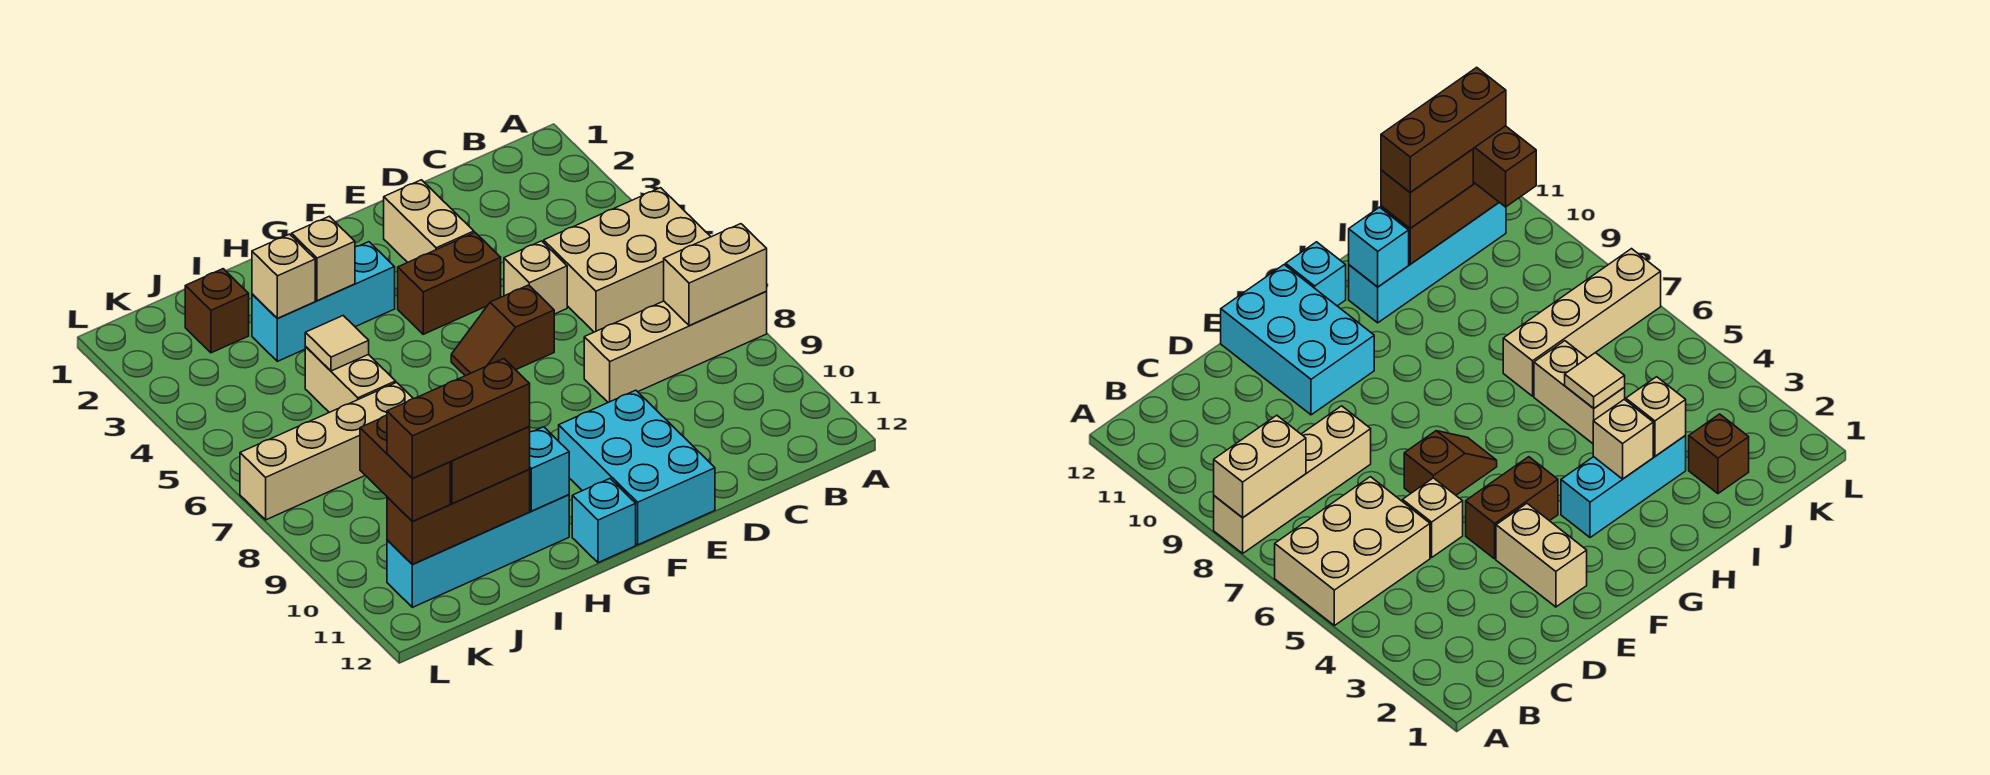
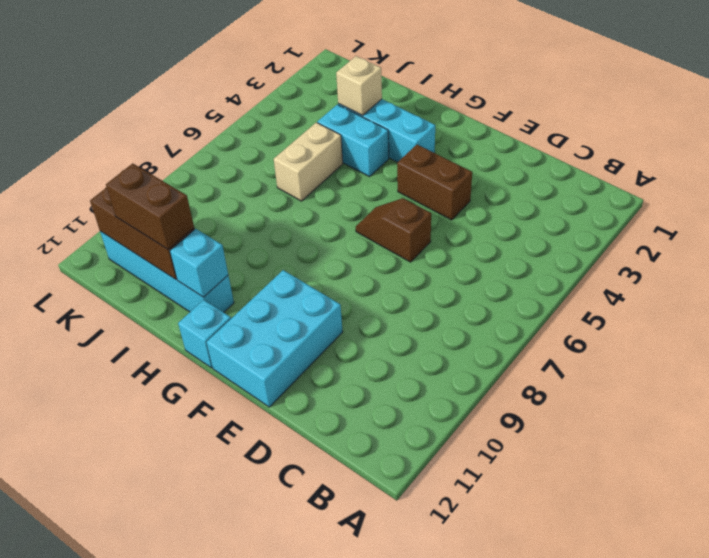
cyan 1x2 brick [317,105,389,177] -> none
none -> tan 2x3 brick [544,188,711,332]
none -> tan 1x4 brick [584,292,767,402]
none -> tan 1x1 brick [504,241,567,314]

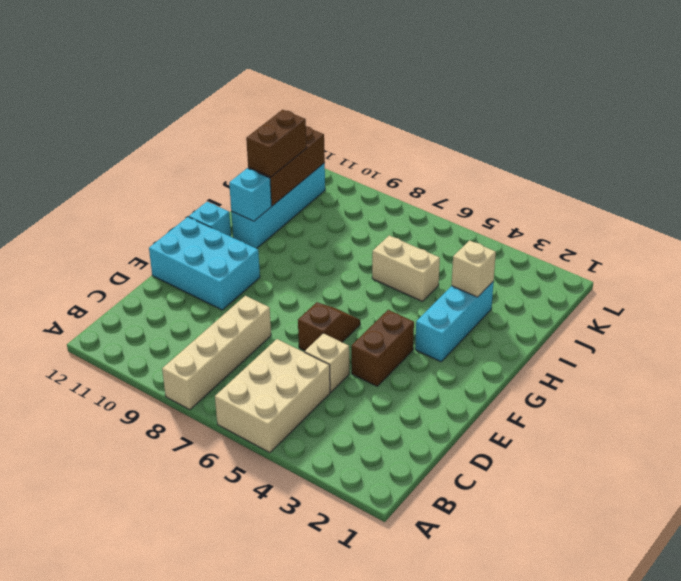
none -> tan 1x2 brick [384,180,474,262]
none -> tan 1x4 brick [240,382,413,520]
none -> brown 1x1 brick [185,269,249,353]

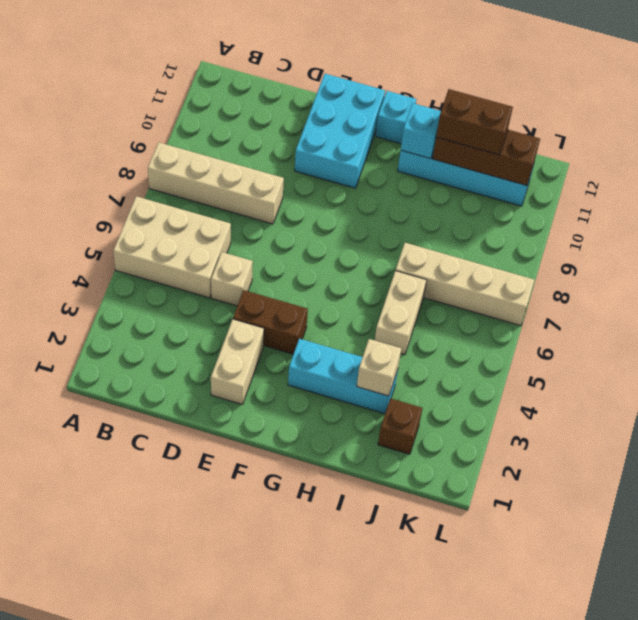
none -> brown 1x2 slope [451,285,554,376]
none -> tan 1x2 brick [664,224,767,326]
none -> tan 1x1 brick [292,216,355,301]

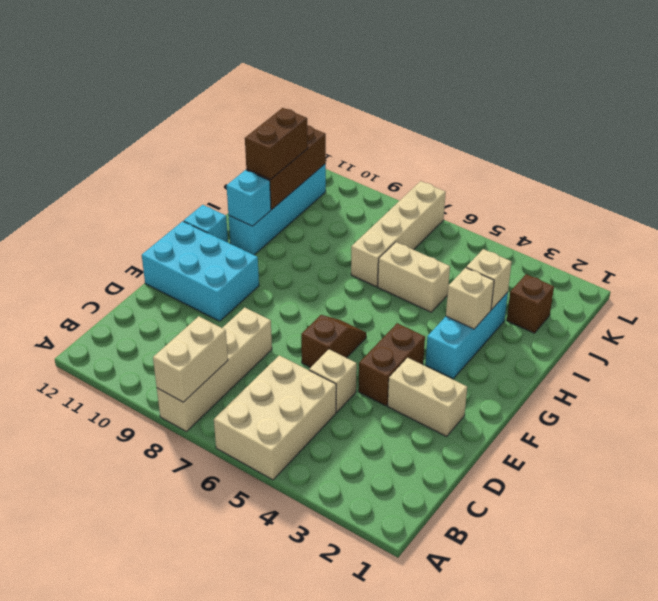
none -> tan 1x1 tile [305,316,369,371]
none -> brown 1x2 brick [360,415,450,522]
none -> brown 1x3 brick [387,359,530,479]

